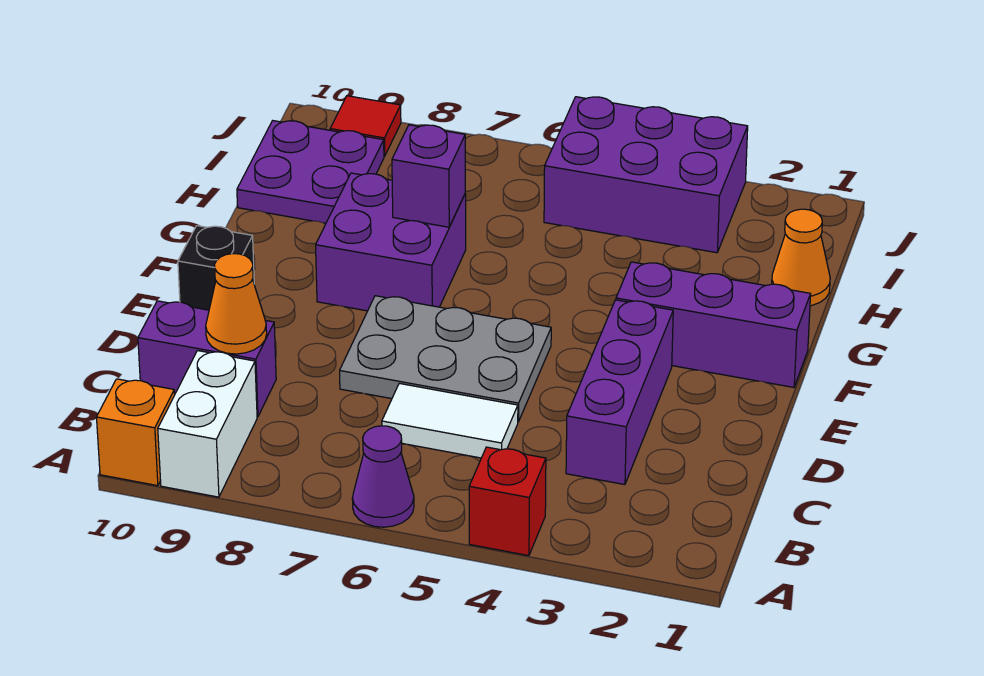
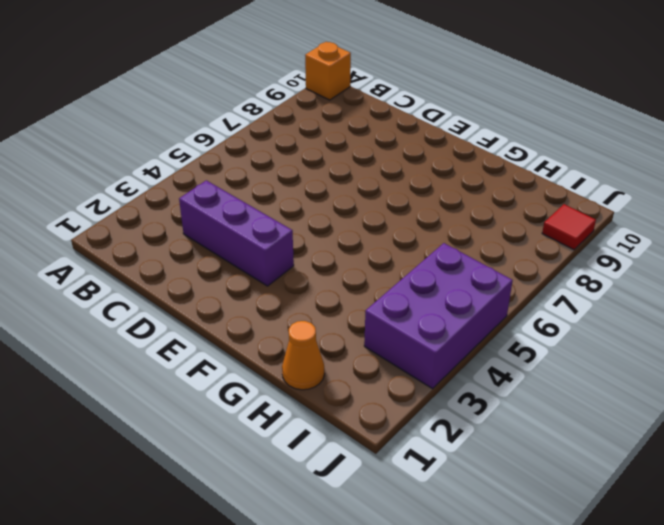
none -> red 1x1 brick [469,447,546,556]
none -> purple 1x1 cone [352,426,414,527]
none -> white 1x2 brick [158,351,257,497]

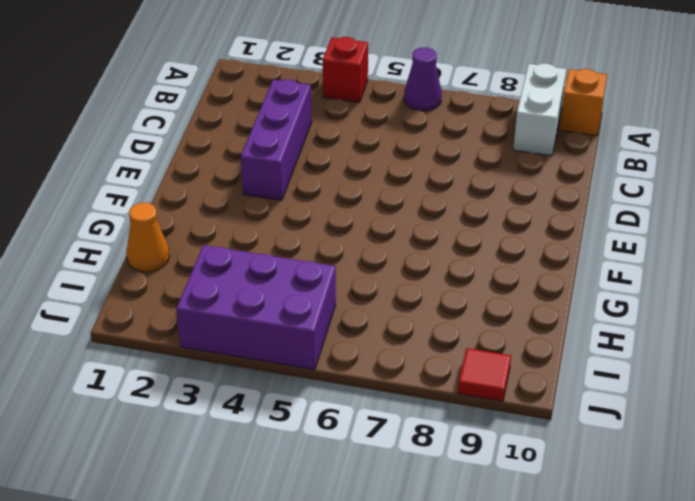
none -> white 1x2 tile [382,383,518,458]
none -> purple 1x2 brick [138,301,276,417]
none -> grey 2x3 plate [340,296,551,422]

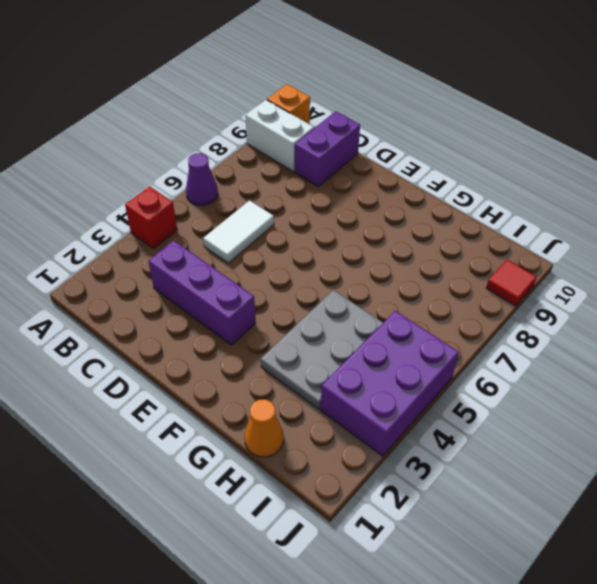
grey 2x3 plate [261,290,383,409] -> grey 2x3 plate moved to [340,296,551,422]
none -> black 1x1 brick [178,226,254,310]
none -> purple 1x3 brick [616,262,811,387]
none -> purple 2x2 brick [316,173,466,311]

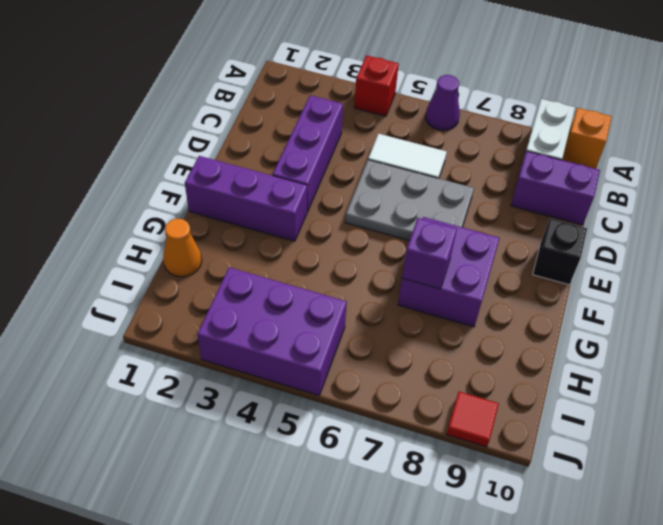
none -> purple 2x2 plate [237,121,384,223]
none -> orange 1x1 cone [206,254,267,354]

